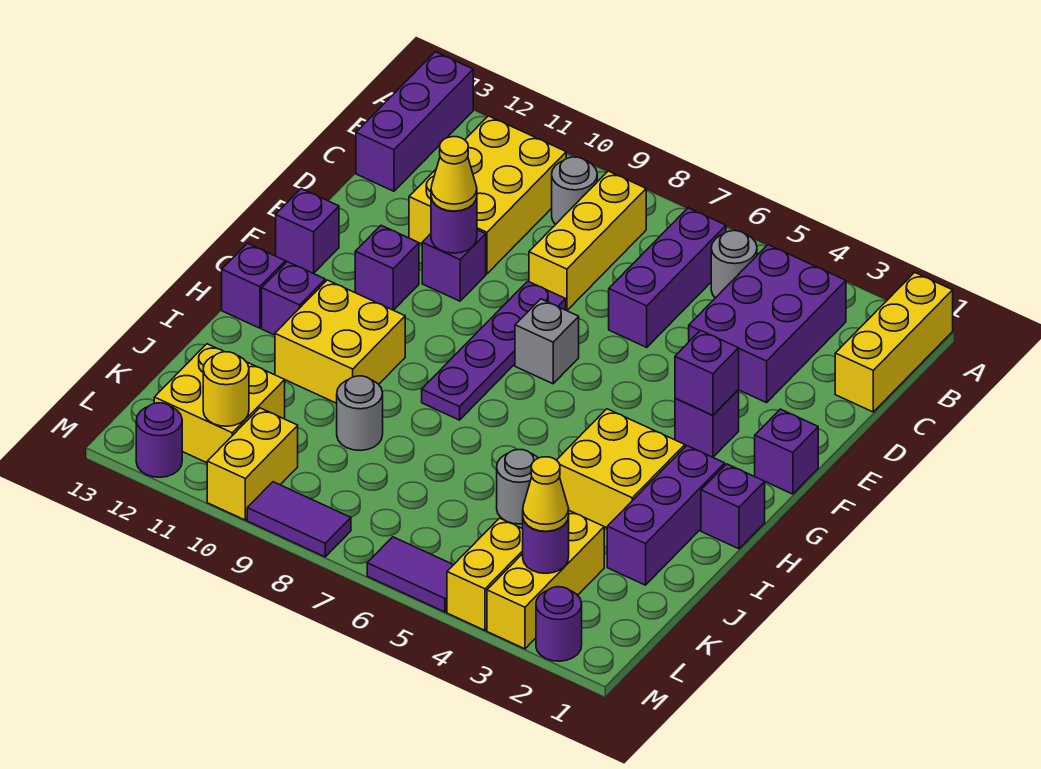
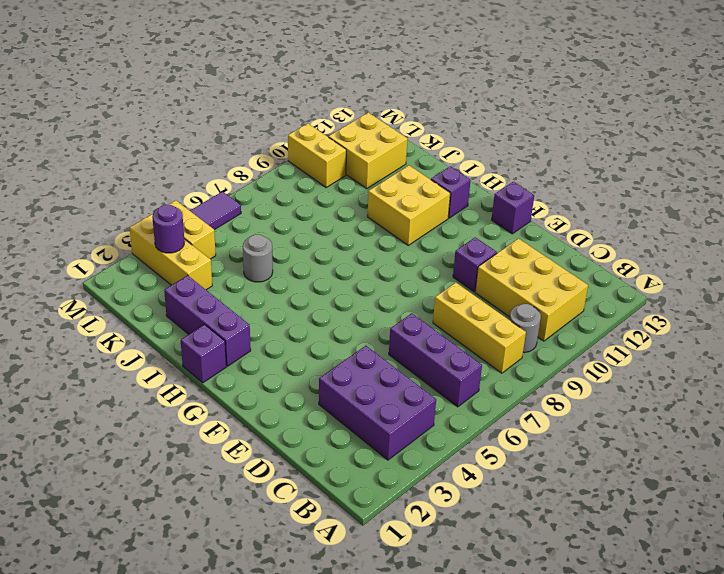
none -> yellow 1x3 brick [835,272,953,412]
none -> purple 1x3 brick [356,52,473,191]
none -> grey 1x1 round brick [711,231,757,298]
none -> purple 1x4 plate [422,281,566,420]

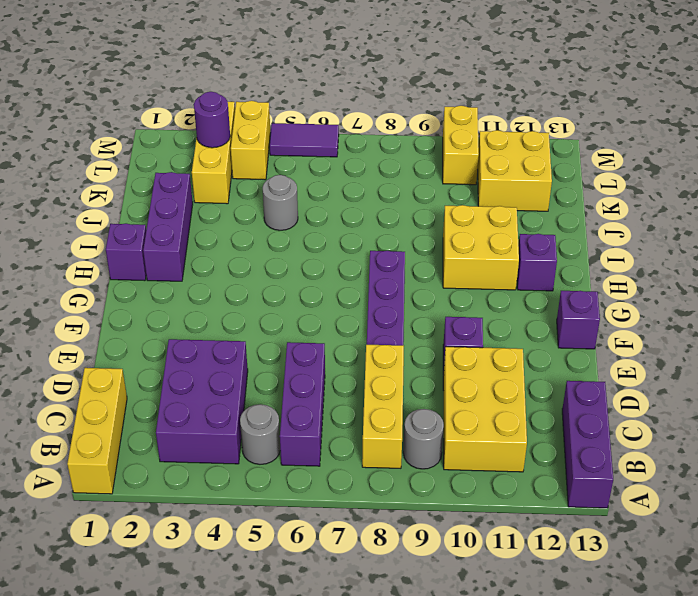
none -> purple 1x1 brick [755,409,818,494]
none -> purple 1x1 brick [675,390,739,457]
none -> grey 1x1 brick [515,299,579,384]
none -> purple 1x1 brick [355,225,419,310]

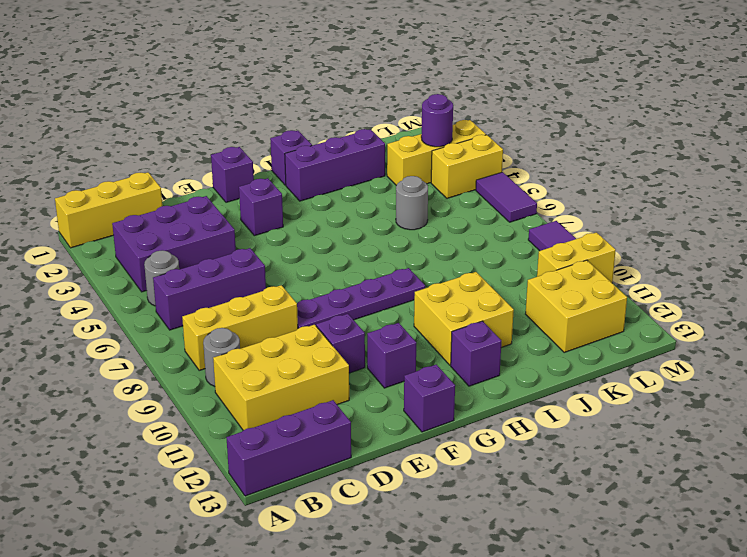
none -> grey 1x1 brick [515,299,579,384]
none -> yellow 2x2 brick [557,409,685,528]
none -> purple 1x1 brick [222,243,285,328]
none -> grey 1x1 round brick [337,376,383,451]

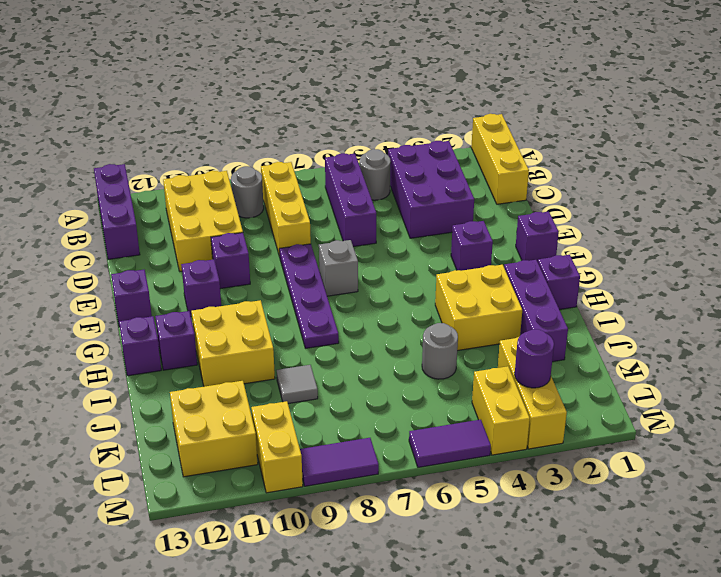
grey 1x1 tile [276,365,318,404] -> grey 1x1 round brick [337,376,383,451]
none -> purple 1x1 round brick [536,587,582,661]
none -> purple 1x1 round brick [136,403,182,477]
none -> purple 1x1 round brick [431,197,477,253]
none -> purple 1x1 brick [675,330,739,415]

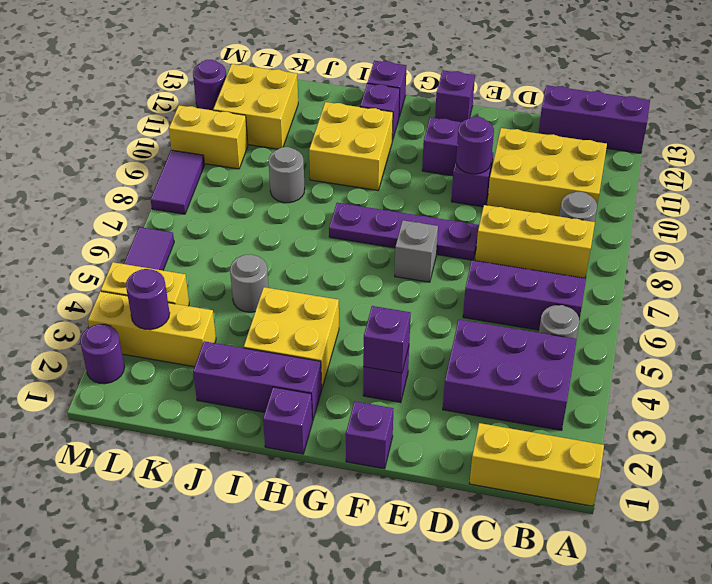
none -> yellow 1x1 round brick [203,352,249,426]
none -> yellow 1x1 cone [431,137,477,211]
none -> yellow 1x1 cone [523,457,569,531]

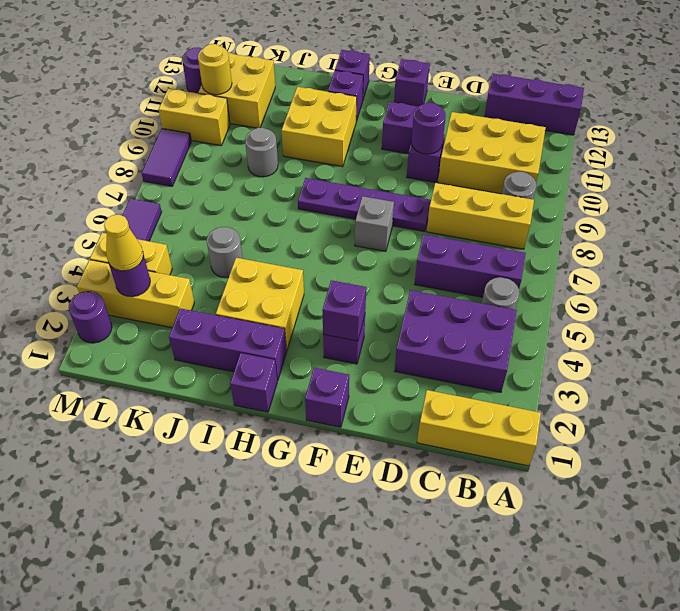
none -> yellow 1x1 cone [431,137,477,211]

